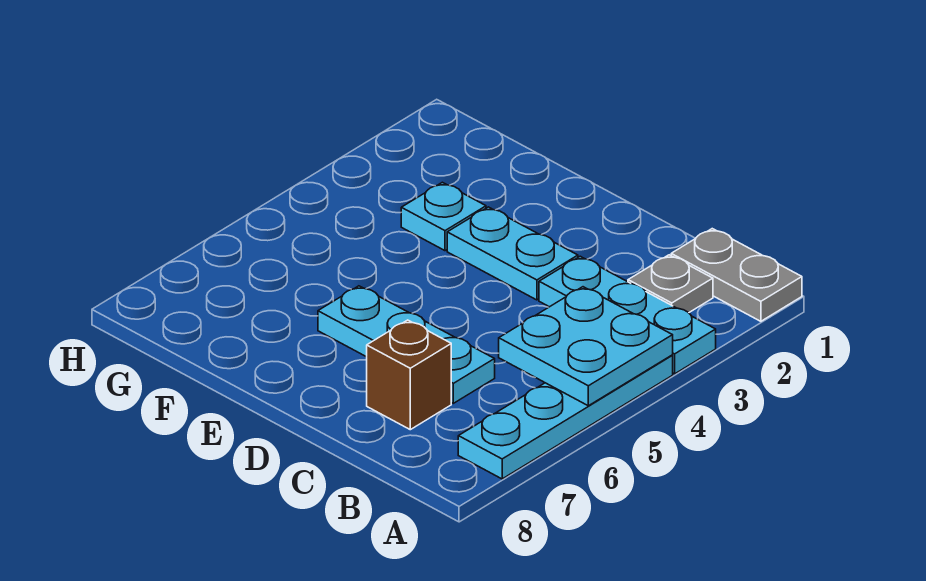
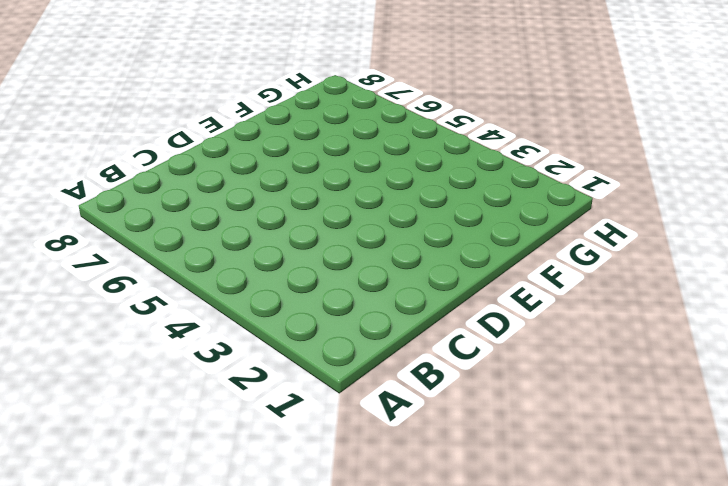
none -> grey 1x2 plate [671,229,802,321]
none -> cyan 1x3 plate [539,256,716,374]

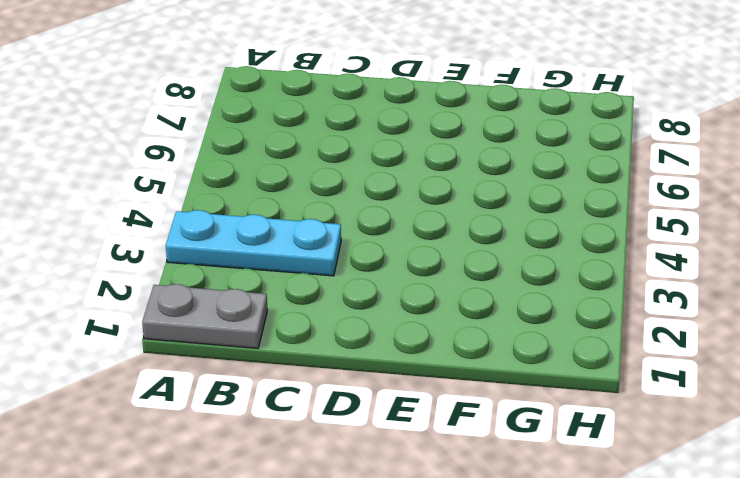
none -> cyan 1x4 plate [458,355,673,479]
none -> grey 1x1 plate [628,255,713,312]

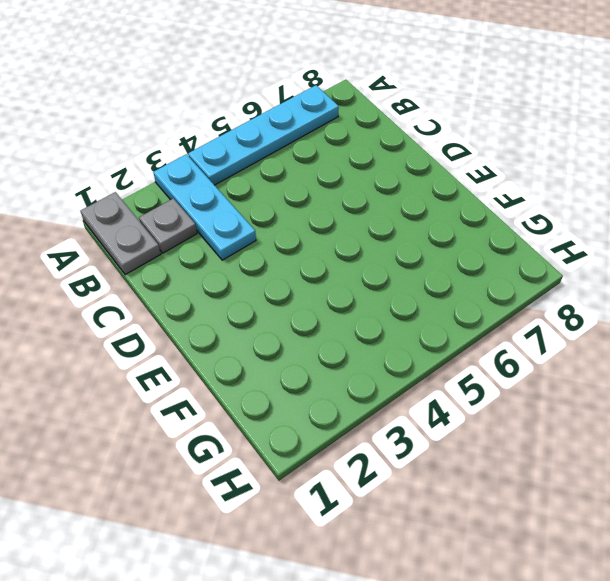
none -> cyan 1x3 plate [318,286,495,403]
none -> brown 1x1 brick [367,320,451,430]

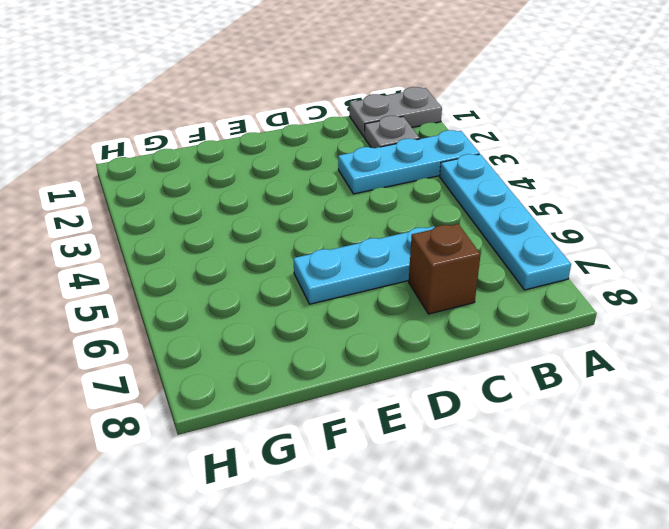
none -> cyan 1x2 plate [447,207,578,300]
none -> cyan 1x1 plate [401,182,486,251]

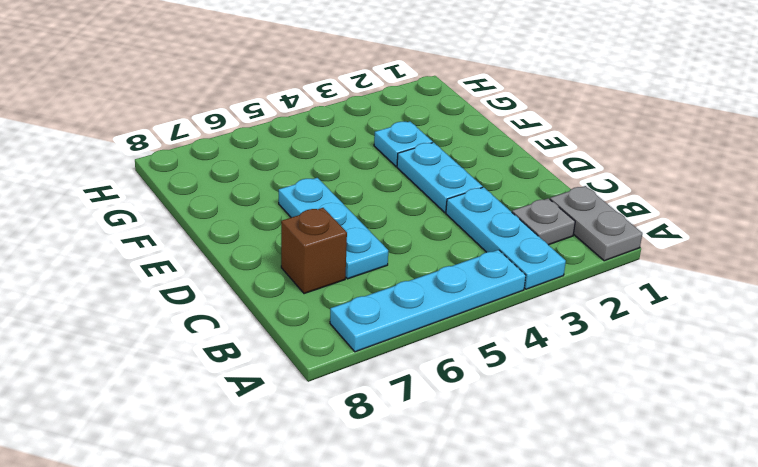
none -> cyan 2x2 plate [499,287,673,406]

